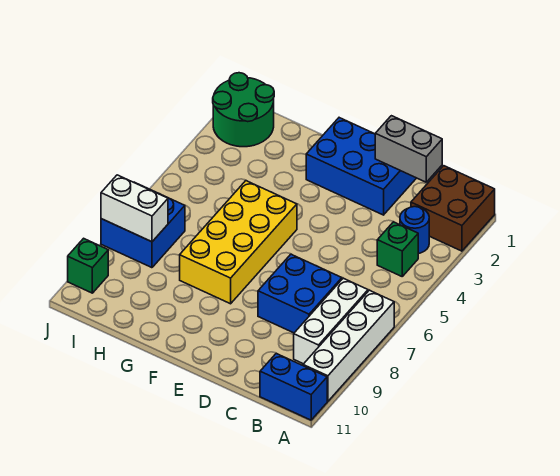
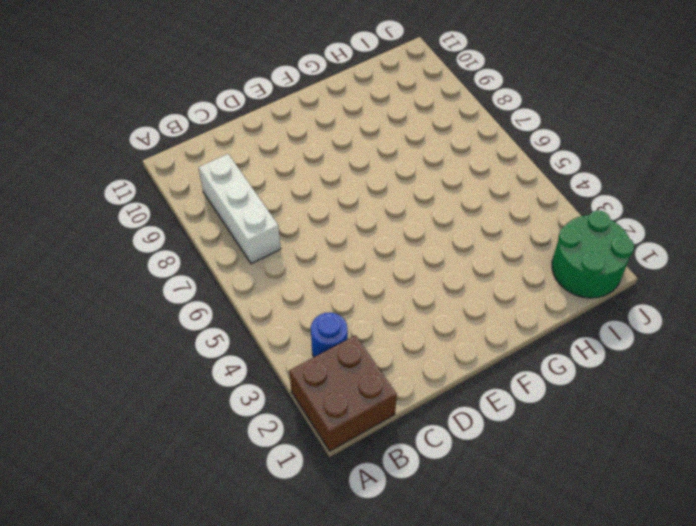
none -> white 1x4 brick [303,290,394,401]
none -> blue 1x2 brick [260,353,327,420]
none -> green 1x1 brick [377,222,418,276]

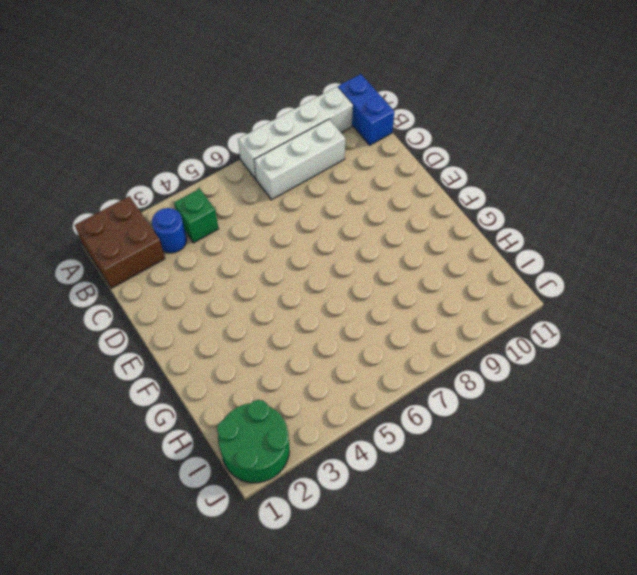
none -> blue 2x2 brick [258,254,342,333]
none -> blue 2x3 brick [306,118,416,215]
none -> yellow 2x4 brick [180,181,297,304]

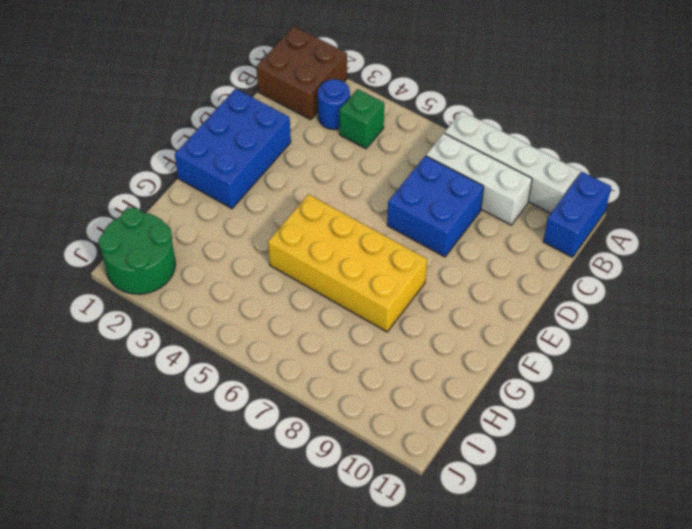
none -> blue 2x2 brick [101,182,185,268]
none -> green 1x1 brick [68,238,108,293]
none -> grey 1x2 brick [375,116,442,182]

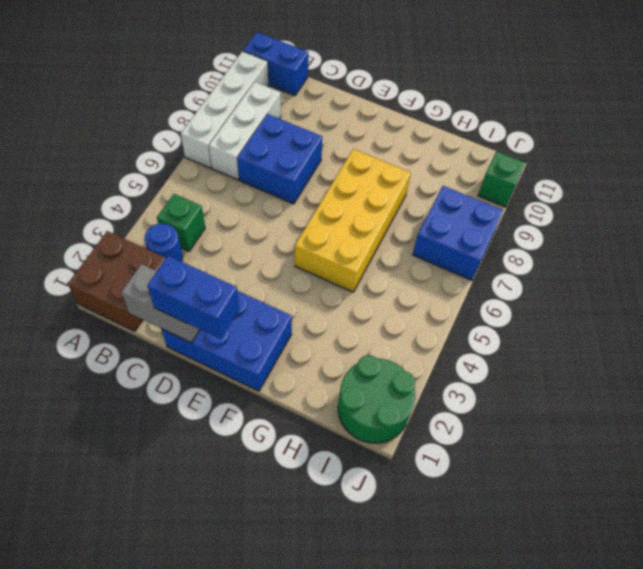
blue 1x2 brick [147,256,239,339] -> none
none -> white 1x2 brick [101,175,168,242]

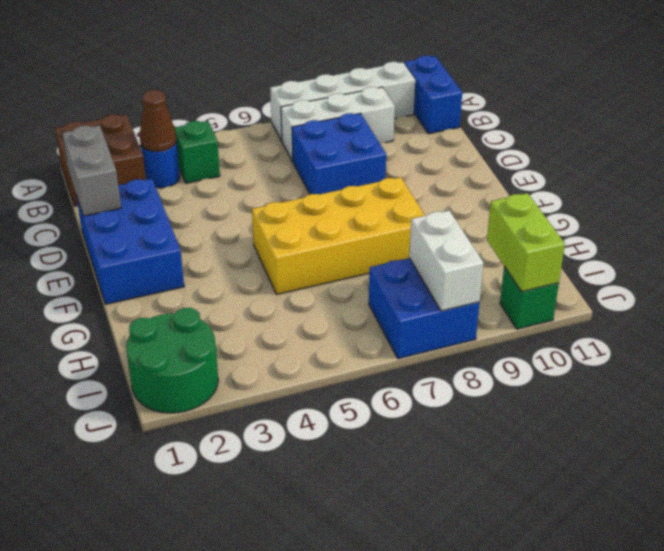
brown 1x1 cone [140,90,177,151] -> none
lime 1x2 brick [487,193,565,292] -> none

